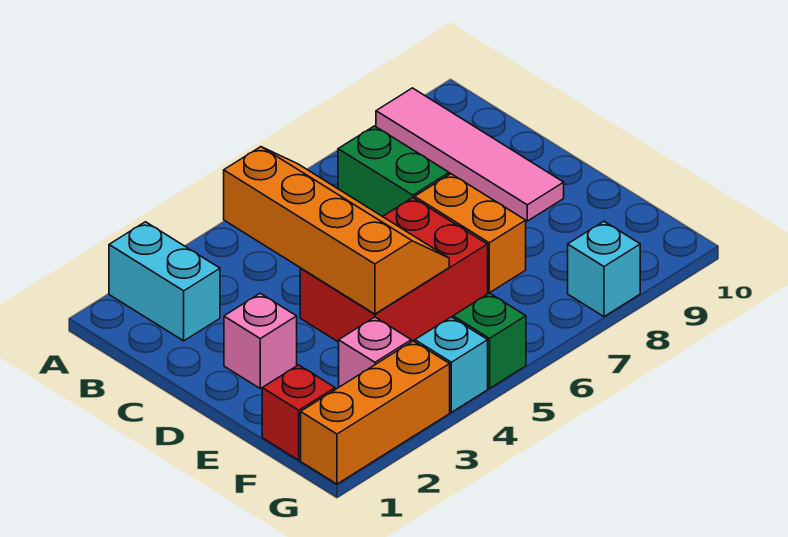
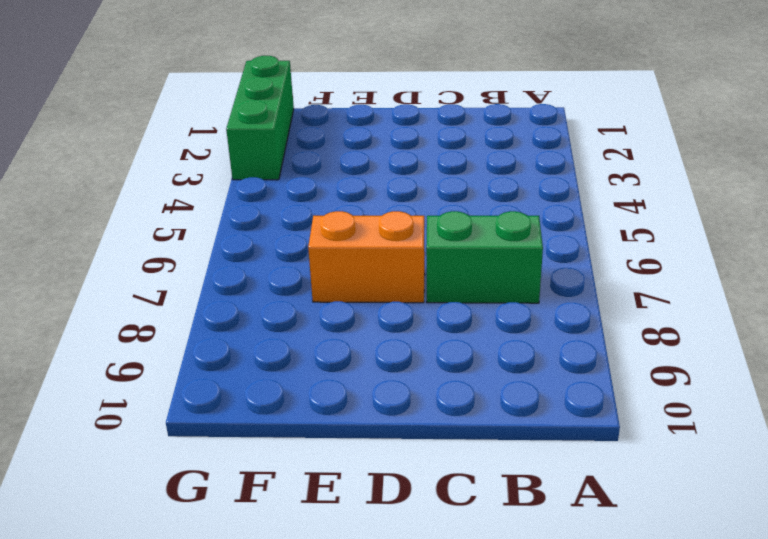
green 1x3 brick [226,56,294,180] -> orange 1x3 brick [301,341,450,484]
none -> cyan 1x2 brick [109,222,220,341]
none -> pink 1x4 tile [376,88,564,221]
none -> pink 1x1 brick [224,293,297,389]

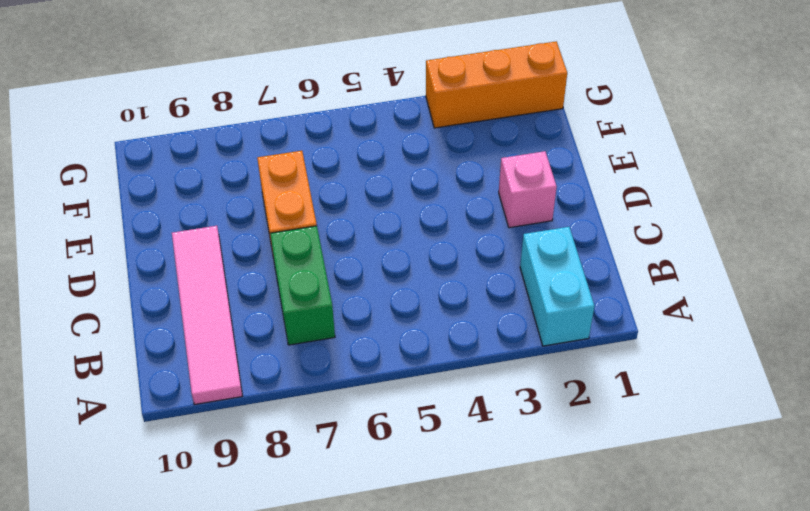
none -> red 2x3 brick [300,198,488,342]
none -> red 1x1 brick [262,365,335,460]
none -> pink 1x1 brick [339,317,411,387]

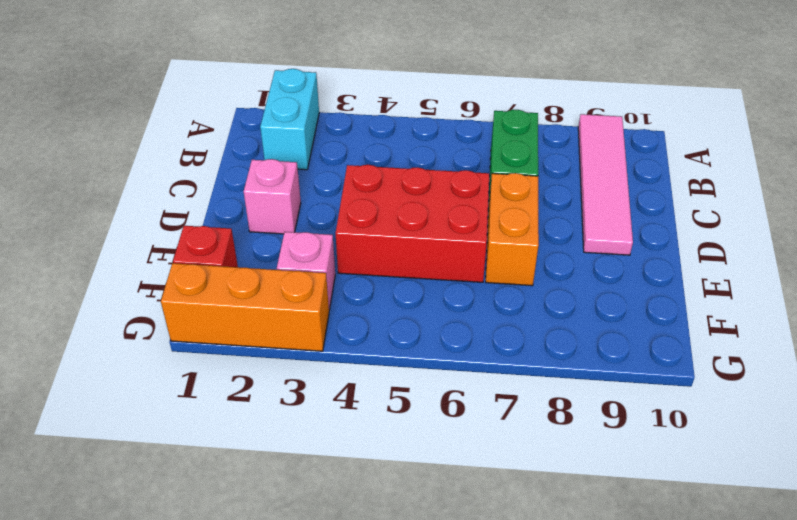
none -> cyan 1x1 brick [415,317,488,412]
none -> green 1x1 brick [453,293,526,388]
none -> cyan 1x1 brick [568,221,640,317]

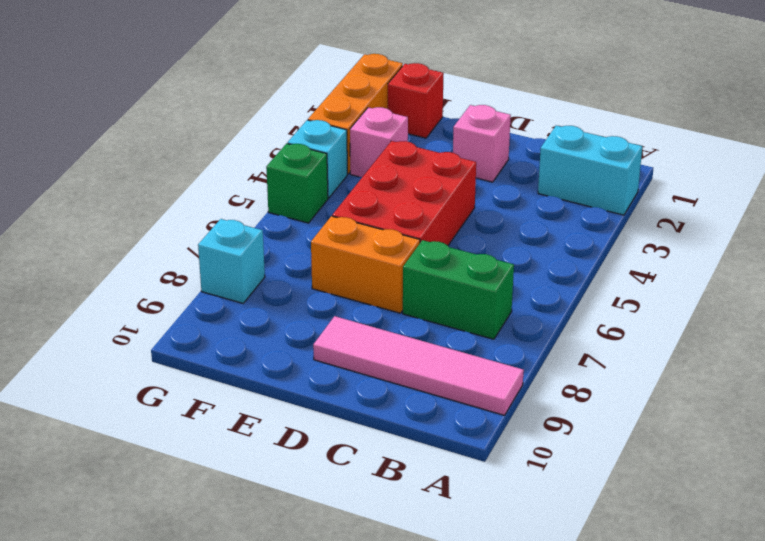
none -> orange 2x4 slope [224,147,449,314]

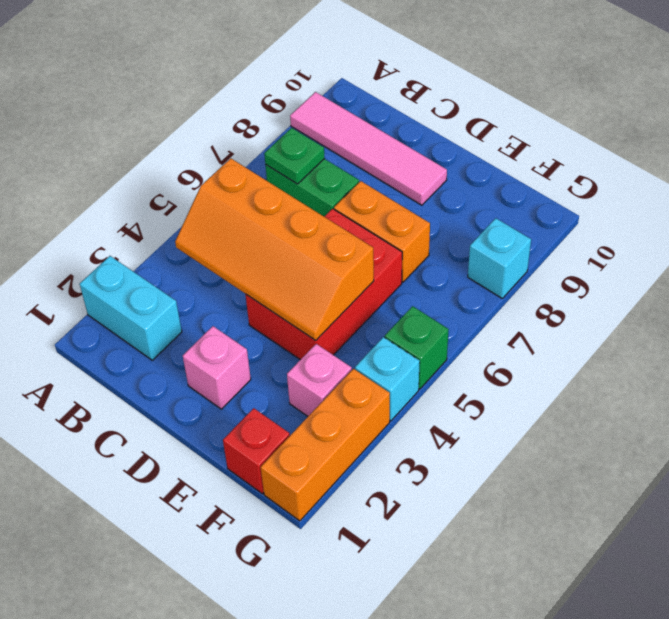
orange 2x4 slope [175,158,374,340] -> orange 2x4 slope turned to [224,147,449,314]
green 1x1 plate [264,128,325,184] -> none

